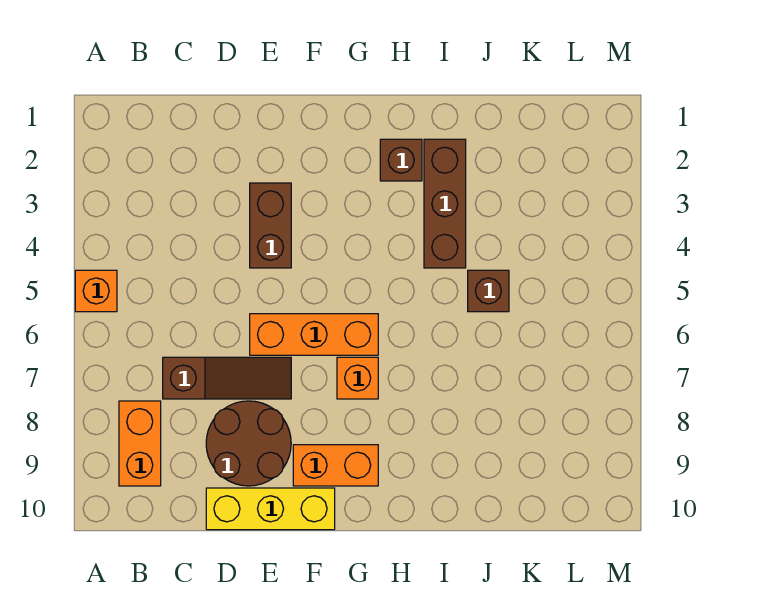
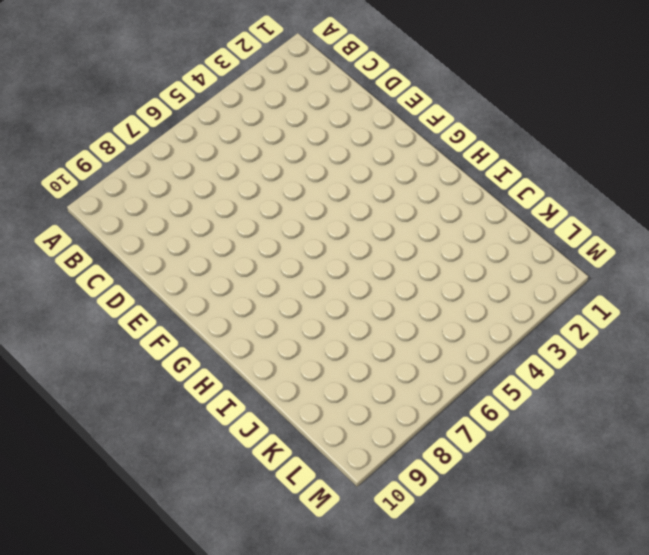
none -> orange 1x1 brick [75,270,117,312]
none -> orange 1x2 brick [119,401,161,486]
none -> brown 1x3 slope [163,357,291,399]

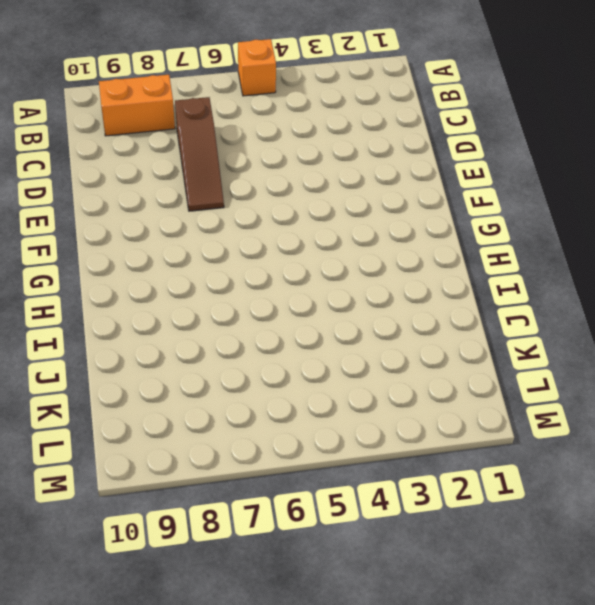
none -> brown 2x2 round brick [206,401,291,486]
none -> yellow 1x3 brick [206,488,335,530]
none -> brown 1x2 brick [250,183,291,268]

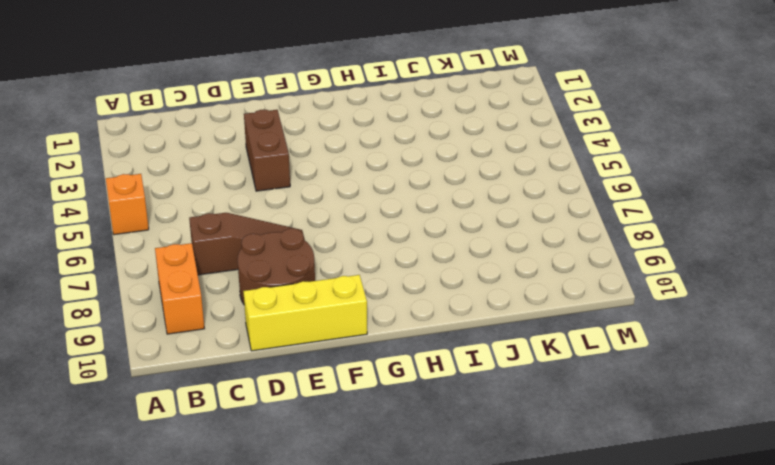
none -> orange 1x3 brick [250,314,378,355]
none -> orange 1x2 brick [293,445,378,486]
none -> orange 1x1 brick [337,357,378,399]

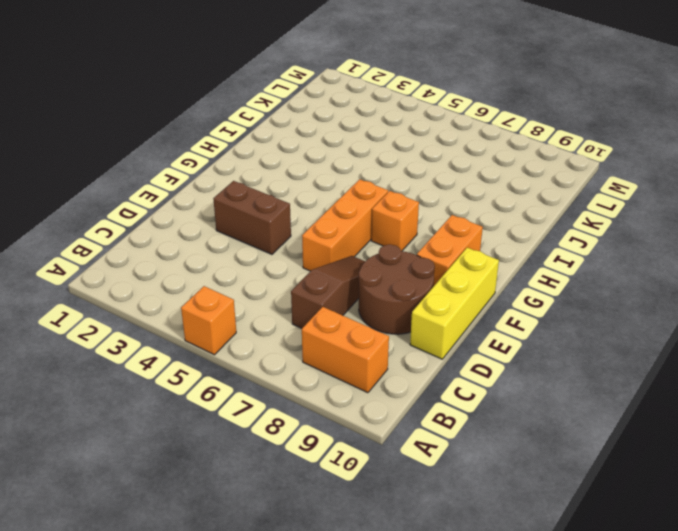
none -> brown 1x1 brick [380,139,422,181]
none -> brown 1x3 brick [424,139,466,268]
none -> brown 1x1 brick [468,270,509,312]

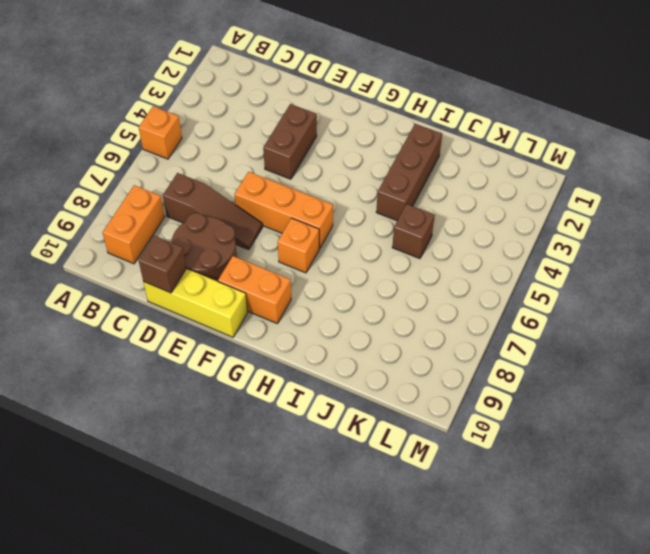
brown 1x1 brick [139,236,186,293] -> brown 1x1 brick moved to [380,139,422,181]

